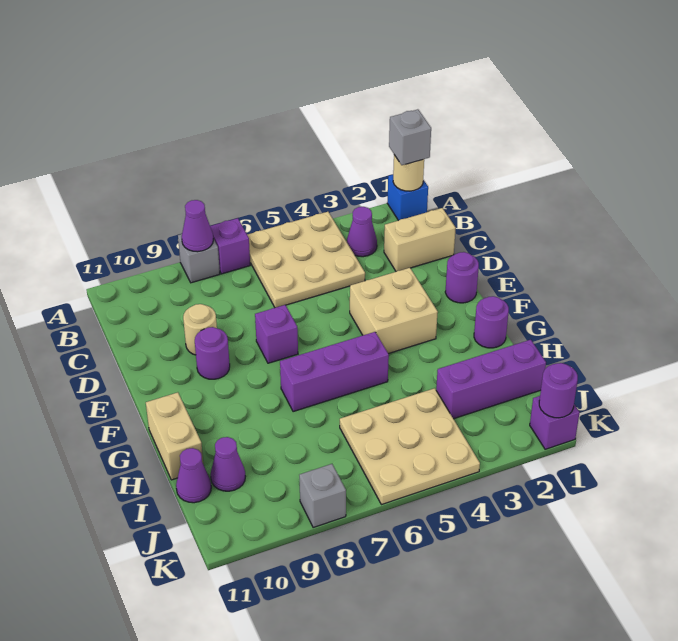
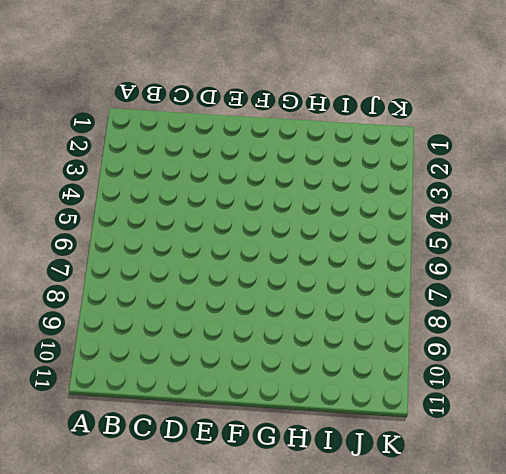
none -> blue 1x1 brick [387,175,428,221]
none -> tan 3x3 plate [247,212,365,308]
none -> purple 1x1 brick [210,218,250,274]

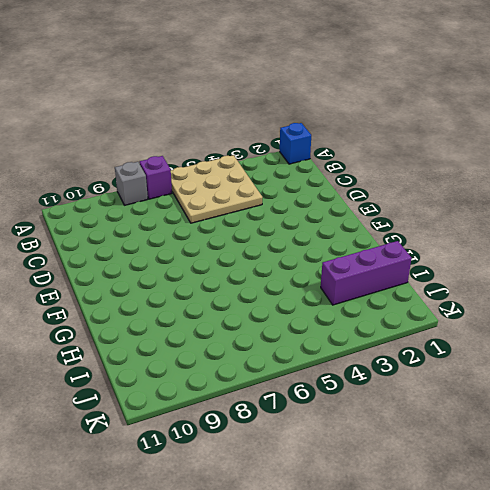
none -> purple 1x1 cone [347,207,377,257]
none -> tan 1x2 brick [384,208,456,271]
none -> tan 1x1 round brick [183,304,217,355]

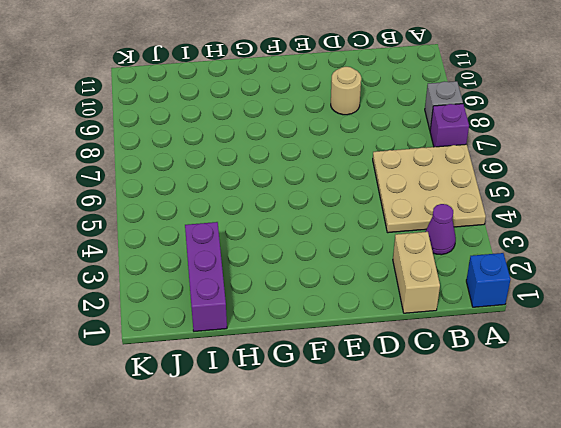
none -> purple 1x1 round brick [445,252,479,303]
none -> tan 2x2 brick [350,268,438,354]
none -> purple 1x1 brick [255,305,298,363]

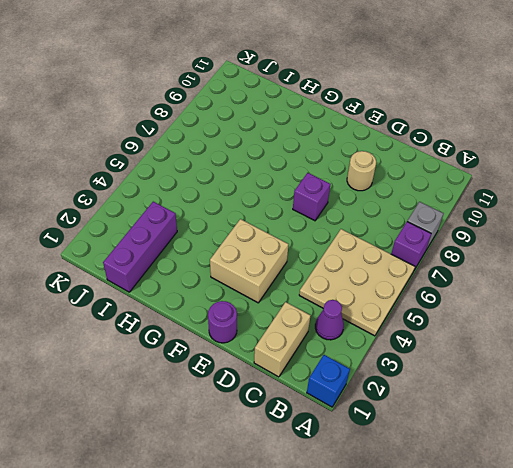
none -> purple 1x1 round brick [195,327,230,379]
none -> purple 1x1 round brick [474,296,509,348]
none -> purple 1x3 brick [280,332,389,412]

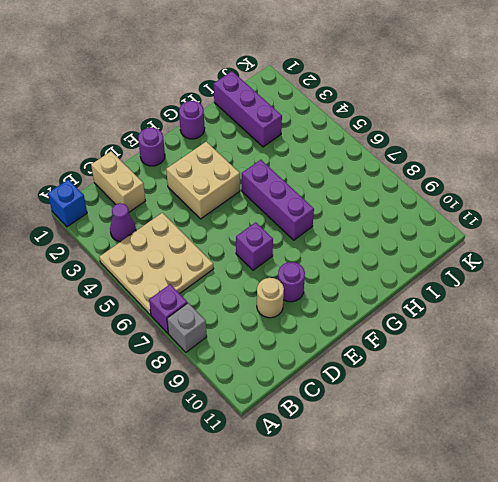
none -> tan 1x2 brick [146,392,203,480]
none -> tan 3x3 plate [340,388,480,505]
none -> purple 1x1 cone [211,437,245,491]

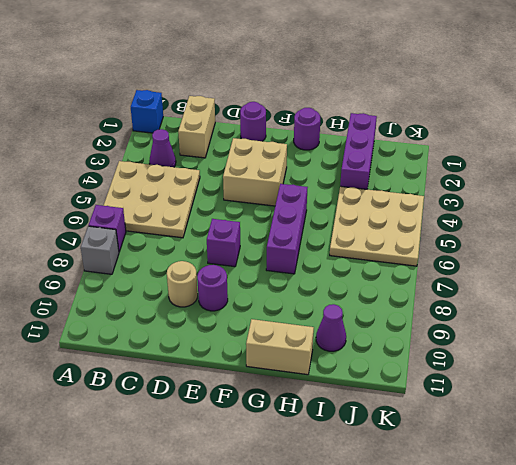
none -> purple 1x1 cone [176,448,211,503]
none -> purple 1x1 brick [530,396,580,449]
none -> grey 1x1 brick [299,464,346,527]

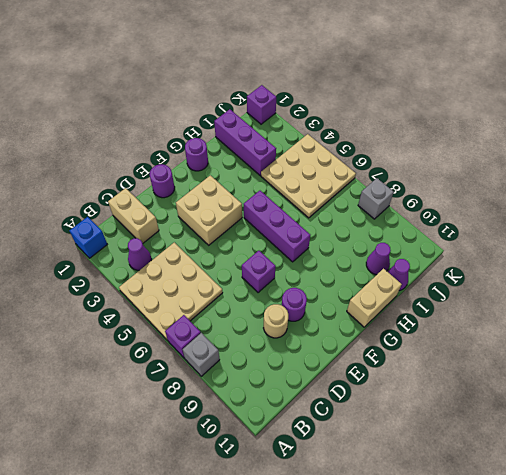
none -> tan 1x1 round brick [393,155,424,191]
none -> purple 1x1 cone [182,200,213,252]
none -> purple 1x1 round brick [539,363,578,418]

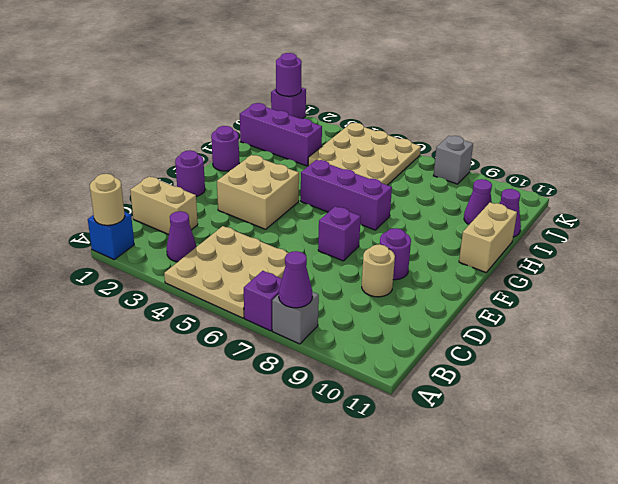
none -> grey 1x1 brick [389,109,431,165]

